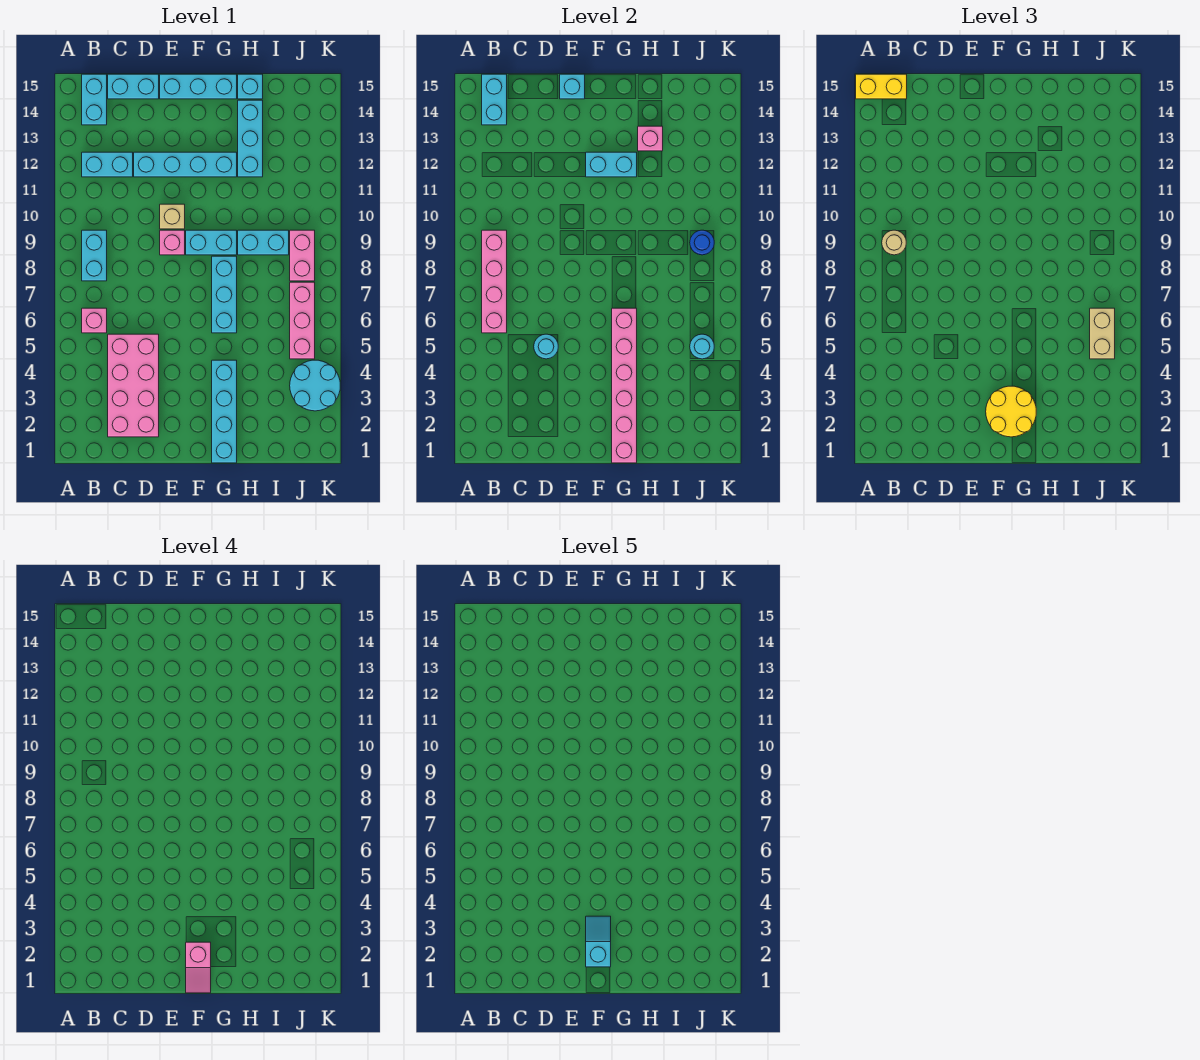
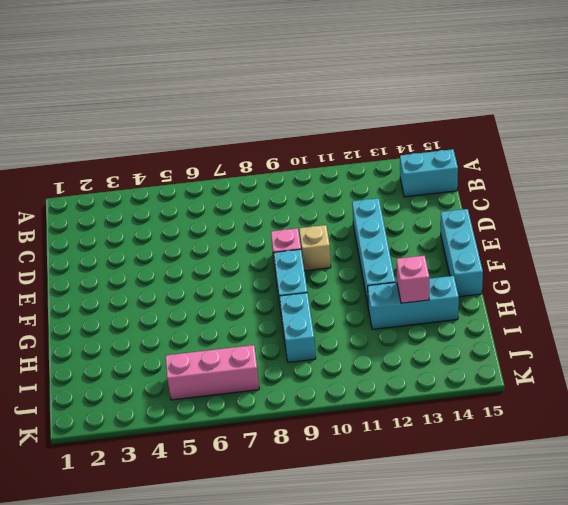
none -> pink 1x1 brick [82,308,107,333]
none -> cyan 1x2 brick [82,230,107,281]
none -> cyan 1x2 brick [82,152,133,177]
none -> pink 2x4 brick [108,334,159,437]

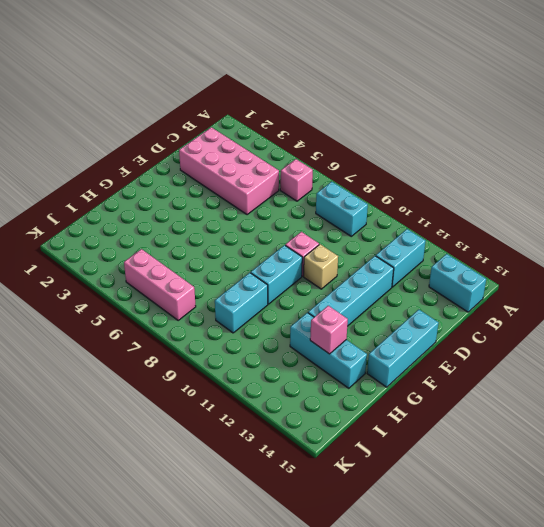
none -> cyan 1x2 brick [108,74,159,99]
none -> cyan 1x4 brick [212,360,237,463]
none -> cyan 1x3 brick [212,256,237,333]
none -> cyan 1x1 brick [238,74,263,99]

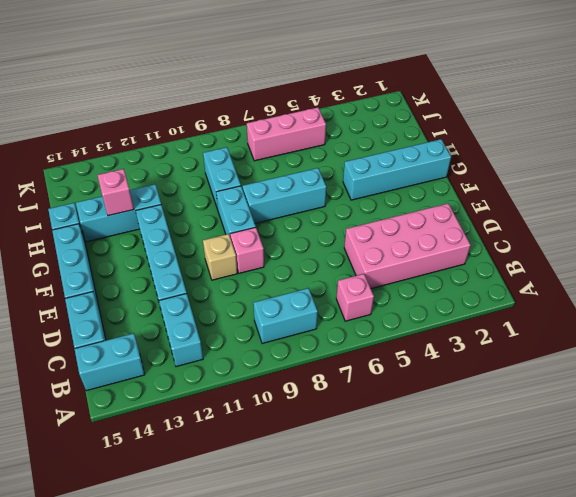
none -> cyan 2x2 round brick [290,360,340,411]
none -> pink 1x2 brick [290,230,315,281]
none -> pink 1x4 brick [482,230,507,333]
none -> cyan 1x2 brick [482,74,507,125]

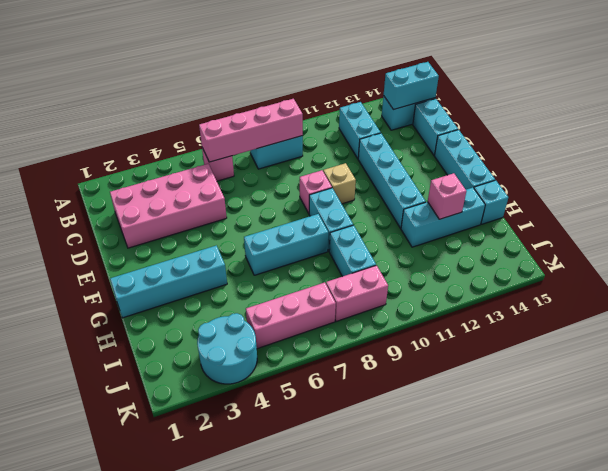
none -> cyan 1x1 round brick [534,334,558,359]
none -> cyan 1x1 brick [560,74,585,99]
none -> cyan 1x2 brick [586,152,637,177]
none -> pink 1x6 brick [612,308,637,463]

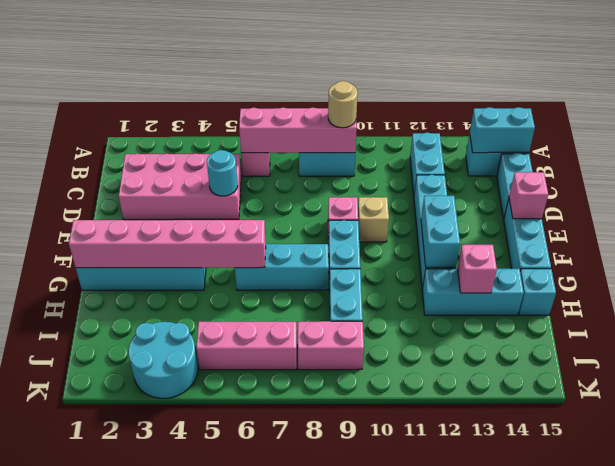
pink 1x1 brick [509,172,548,219] -> cyan 1x1 brick [560,74,585,99]
none -> cyan 1x1 round brick [690,334,714,359]
none -> blue 1x1 round brick [690,230,714,255]
none -> yellow 1x2 brick [856,74,907,99]
none -> yellow 2x2 round brick [986,386,1036,437]

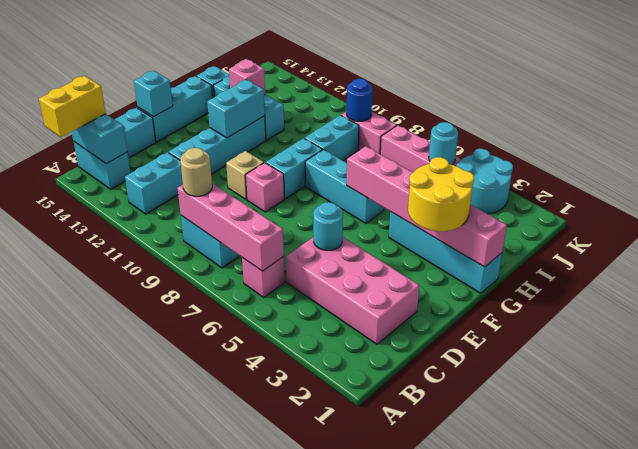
none -> tan 1x2 brick [1090,308,1115,359]
none -> pink 1x2 slope [186,942,211,993]
none -> cyan 1x2 slope [586,916,611,967]

